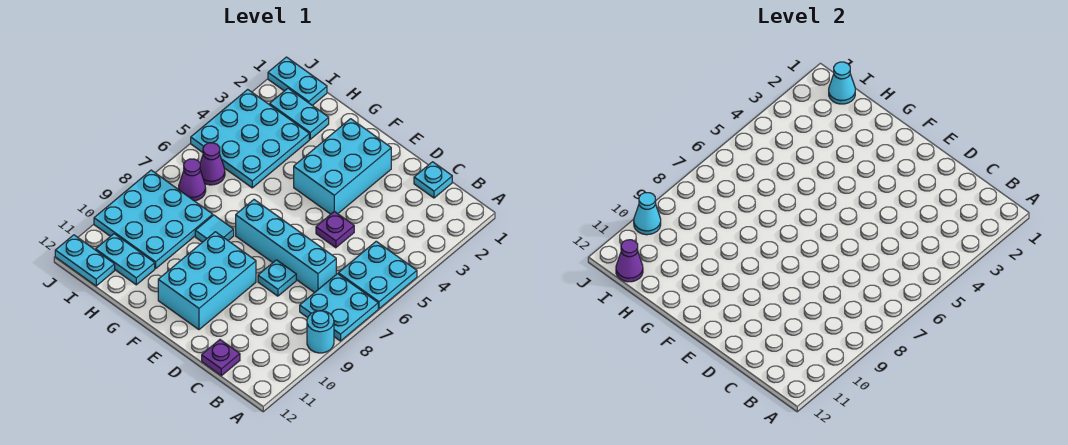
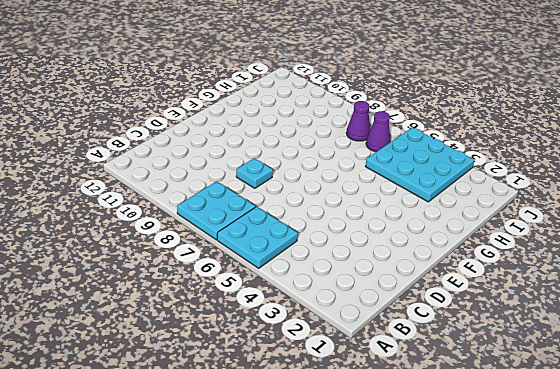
none -> cyan 1x1 round brick [307,311,334,353]
none -> cyan 1x1 plate [414,162,452,198]
none -> cyan 1x4 brick [236,200,336,293]

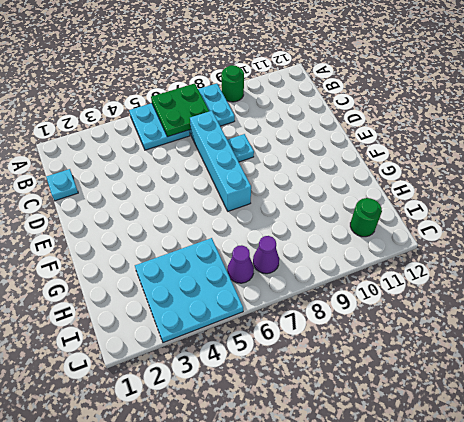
green 2x2 plate [151,83,209,137] -> none
green 1x1 round brick [221,65,244,102] -> cyan 1x1 round brick [307,311,334,353]
green 1x1 round brick [350,198,382,237] -> cyan 1x2 plate [96,234,155,285]
none -> purple 1x1 plate [202,340,240,376]
none -> purple 1x1 plate [316,211,354,248]
none -> cyan 2x3 brick [294,119,391,214]

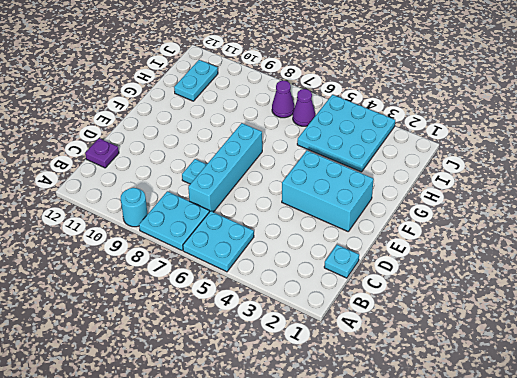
none -> purple 1x1 plate [316,211,354,248]
none -> cyan 2x3 brick [158,232,256,330]
none -> cyan 1x1 tile [195,215,234,242]

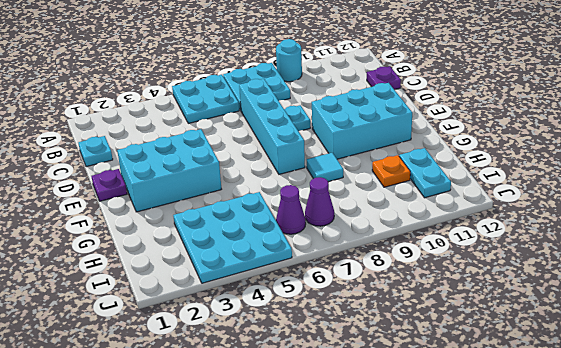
purple 1x1 plate [91,169,127,201] -> purple 1x1 plate moved to [316,211,354,248]
orange 1x1 plate [372,155,410,187] -> cyan 3x3 plate [94,170,213,268]
none -> cyan 1x2 plate [270,88,329,139]
none -> cyan 1x2 plate [268,57,327,105]
none -> cyan 1x2 plate [55,235,115,286]

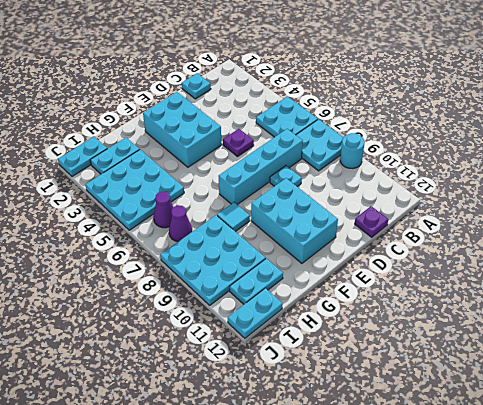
none -> cyan 1x1 cone [829,62,855,104]
none -> purple 1x1 cone [616,240,643,282]
none -> cyan 1x1 cone [634,193,661,235]

